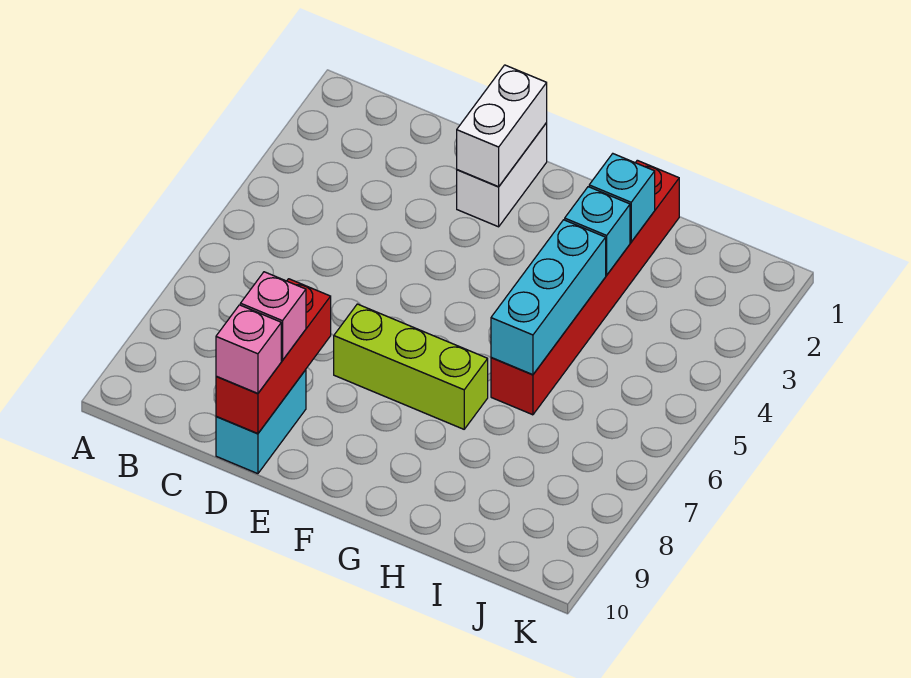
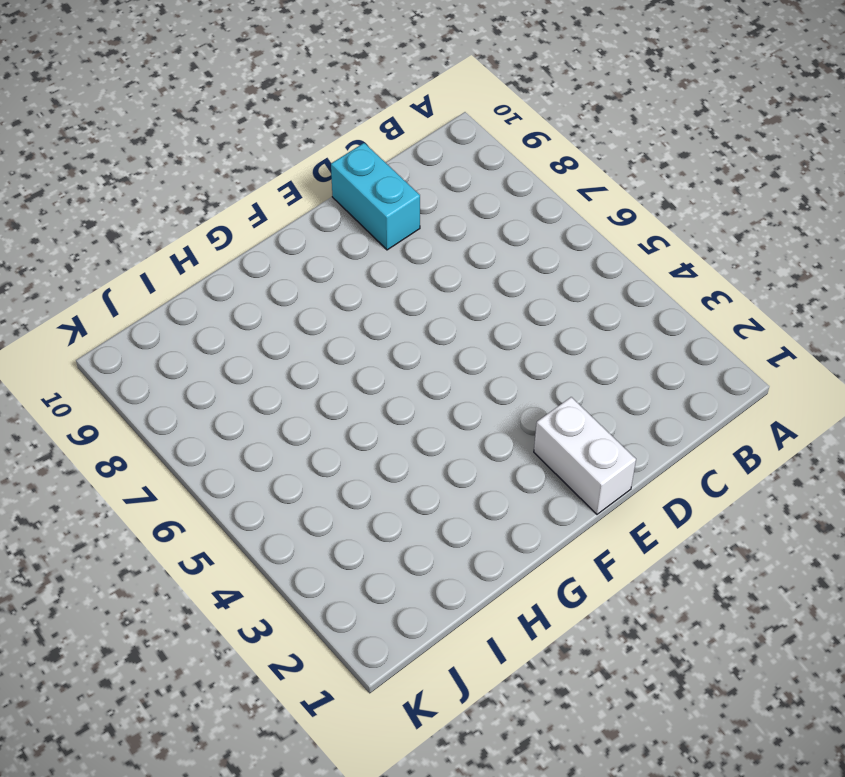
none -> lime 1x3 brick [334,304,488,429]
none -> red 1x6 brick [491,160,679,415]

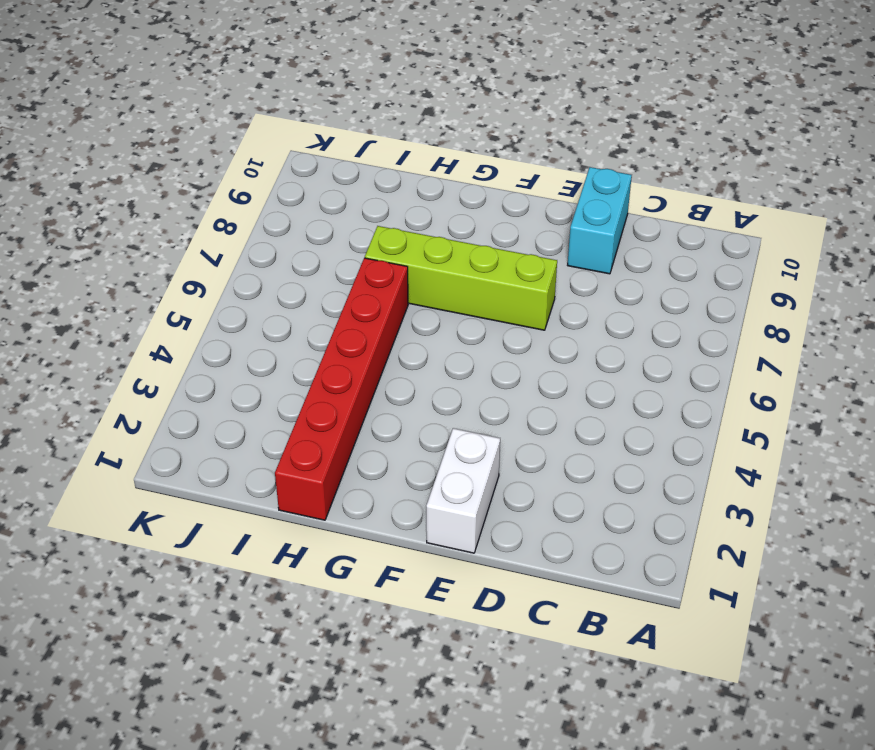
lime 1x4 brick [365,226,557,330] -> lime 1x3 brick [334,304,488,429]
none -> red 1x3 brick [216,279,331,434]
none -> white 1x2 brick [457,65,547,187]

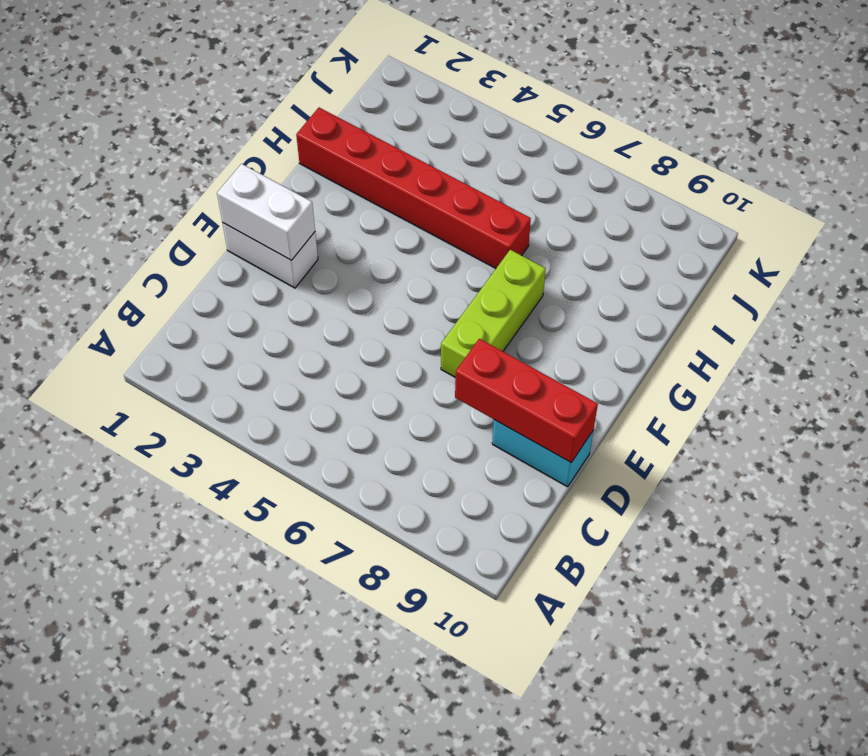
none -> cyan 1x1 brick [589,154,655,242]
none -> cyan 1x1 brick [565,187,630,275]

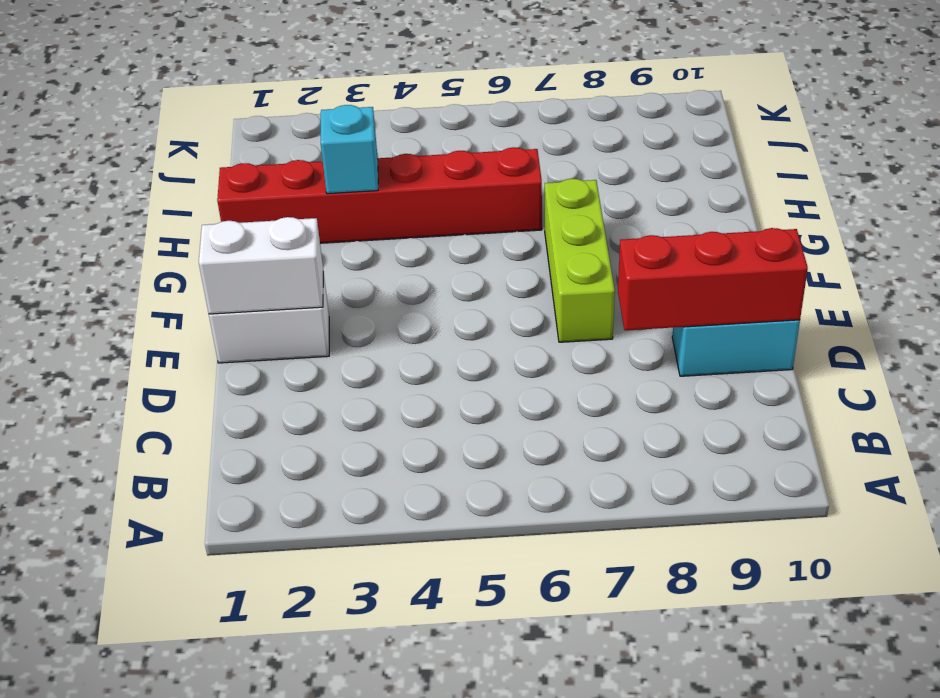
none -> cyan 1x1 brick [589,154,655,242]
none -> cyan 1x3 brick [491,220,606,375]

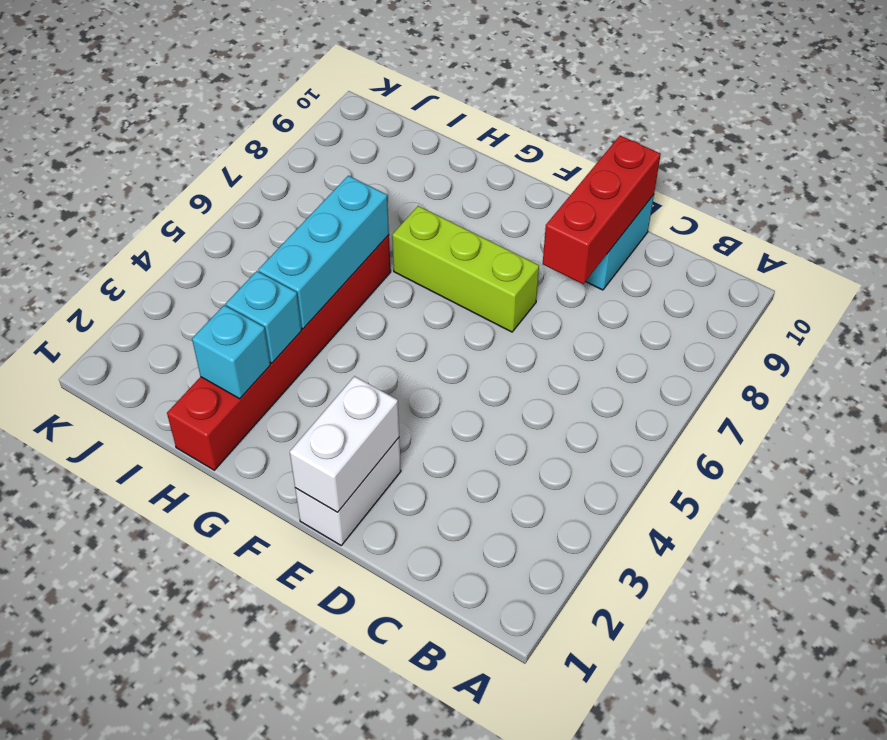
none -> pink 1x1 brick [240,272,306,360]
none -> pink 1x1 brick [216,305,281,394]

